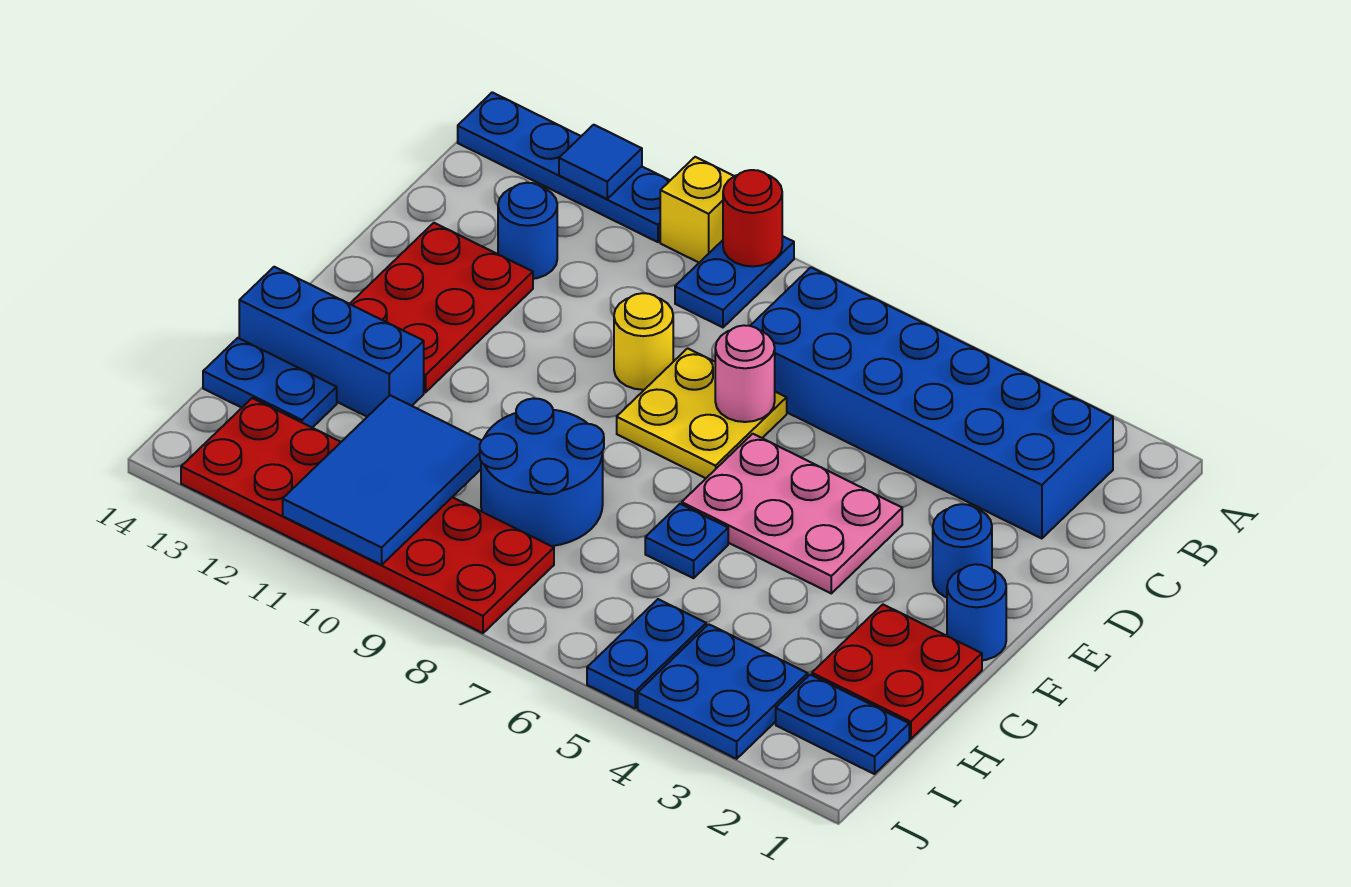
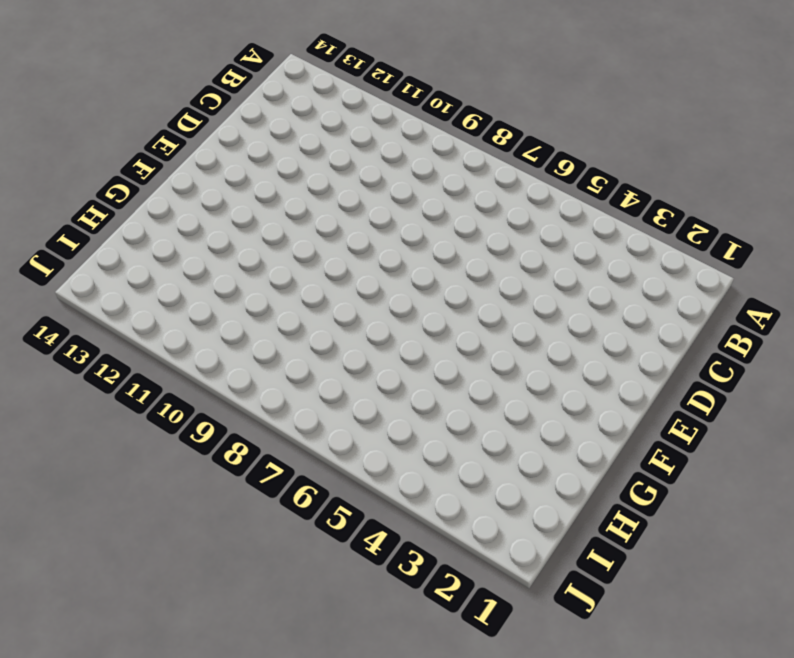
none -> blue 1x2 plate [675,236,794,327]
none -> yellow 1x1 brick [660,157,734,263]
none -> blue 1x4 plate [458,92,670,242]

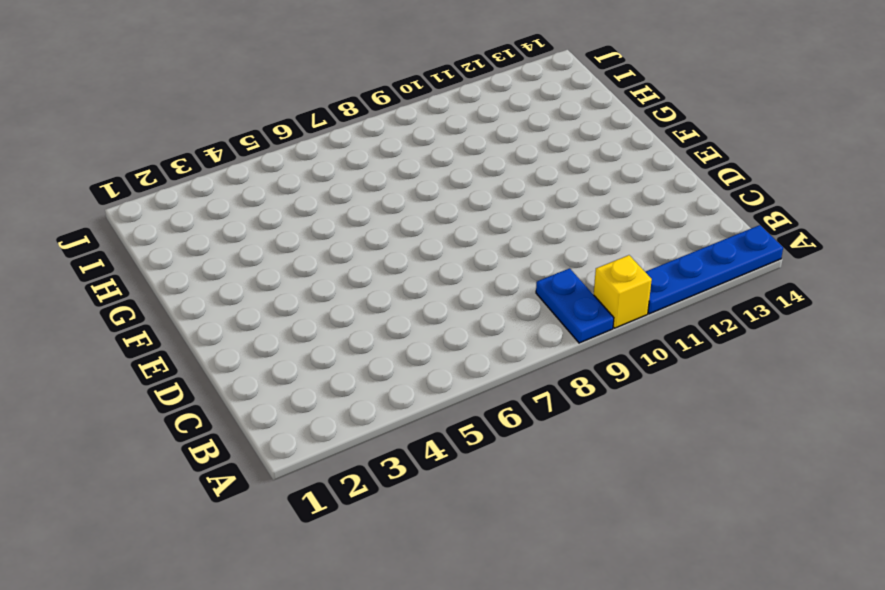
none -> blue 2x6 brick [750,267,1113,539]
none -> blue 1x1 round brick [498,183,557,279]
none -> yellow 2x2 plate [617,348,787,478]

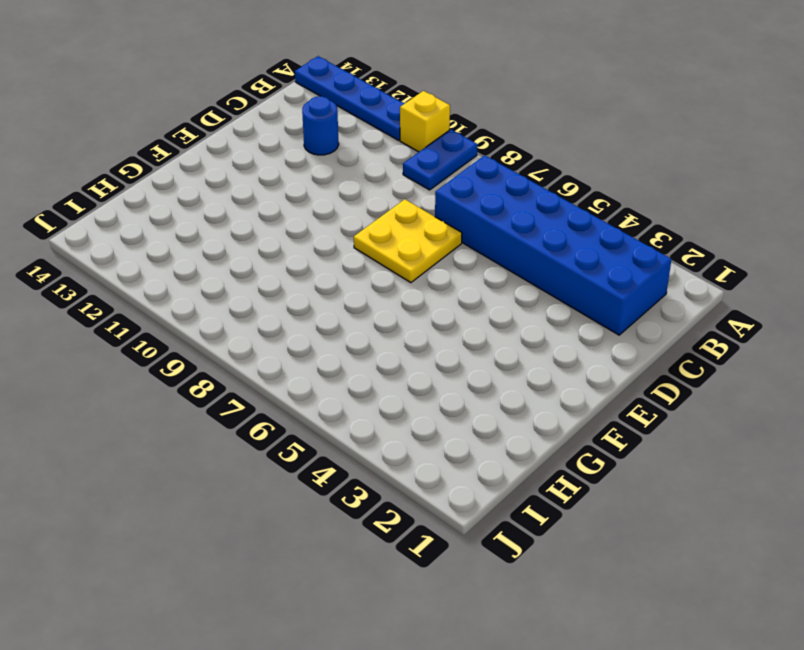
none -> yellow 1x1 round brick [614,293,673,390]
none -> red 2x3 plate [350,223,533,392]
none -> blue 1x1 round brick [933,504,992,597]

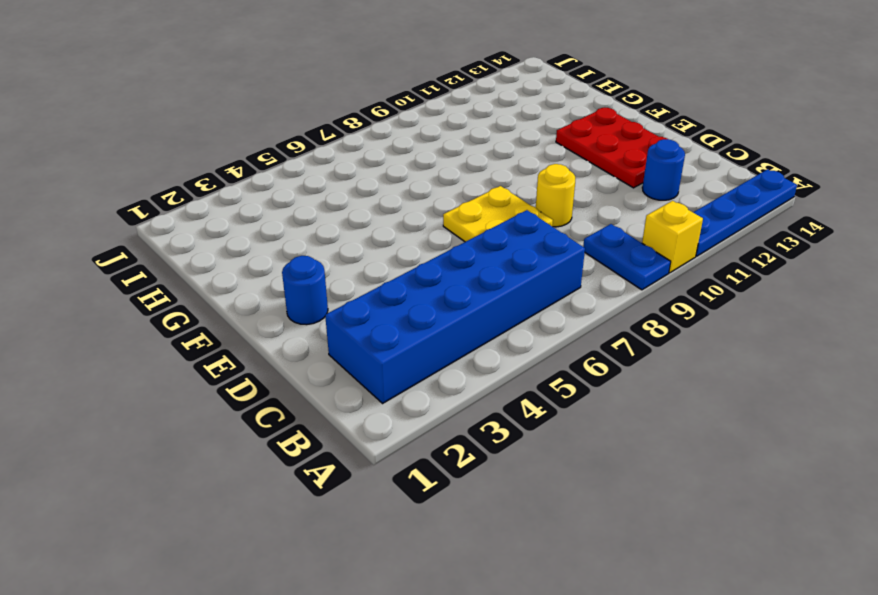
none -> pink 2x3 plate [682,434,902,593]
none -> blue 1x1 round brick [947,564,1006,660]
none -> red 2x2 plate [812,605,982,739]

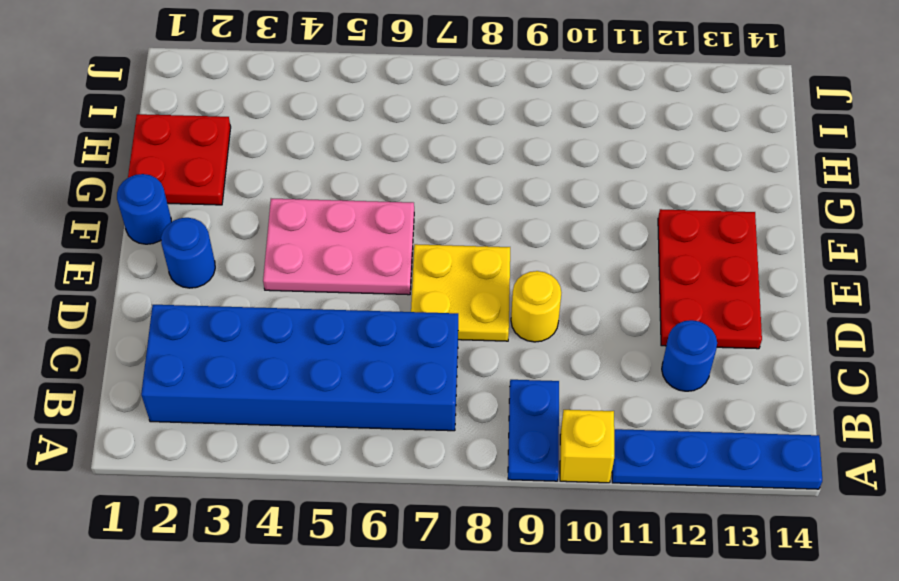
none -> blue 1x1 plate [645,504,728,578]
none -> blue 2x2 round brick [480,398,604,546]
none -> blue 1x3 brick [239,267,424,417]

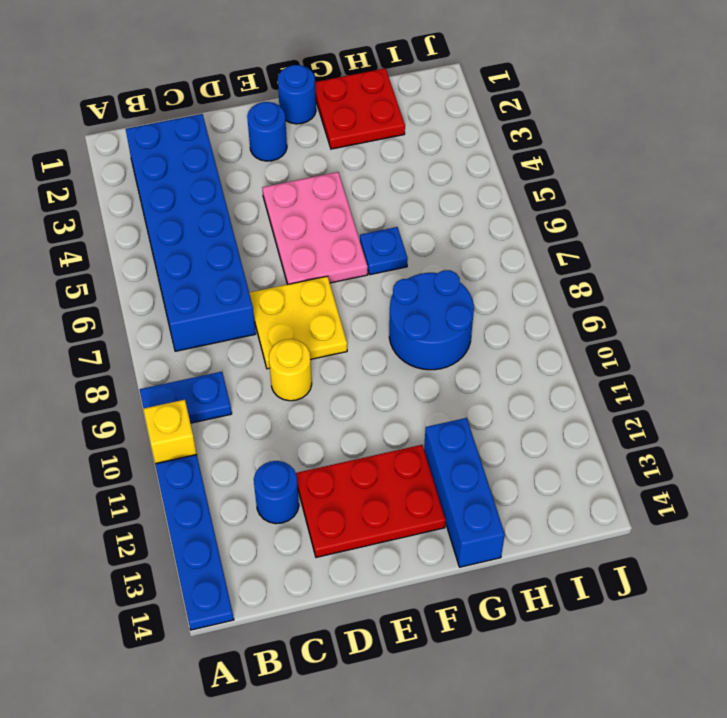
none -> blue 1x2 plate [203,338,337,428]
none -> blue 1x2 plate [776,675,909,774]
none -> blue 2x2 plate [638,624,808,759]

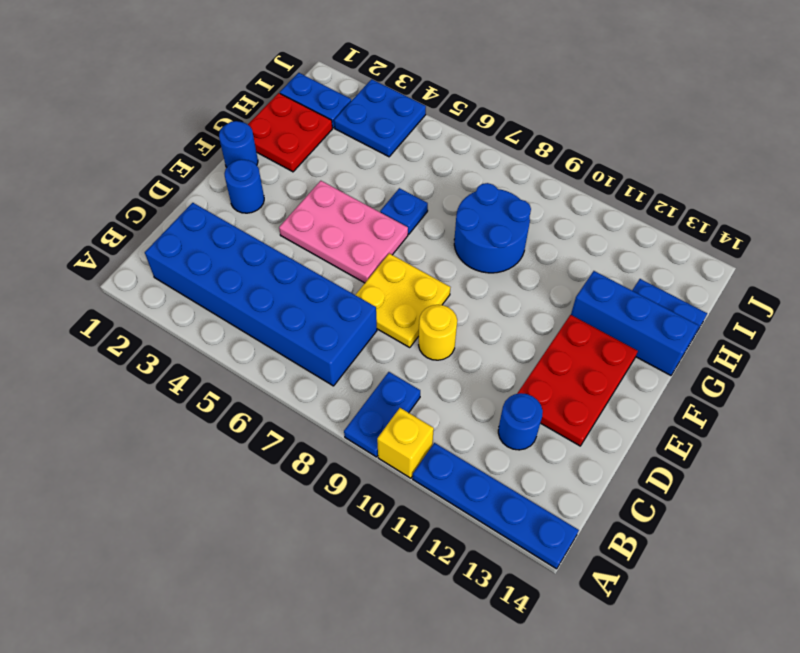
none -> blue 1x2 plate [587,599,706,708]
none -> red 2x6 plate [181,398,554,633]
none -> red 1x1 round brick [723,170,782,266]

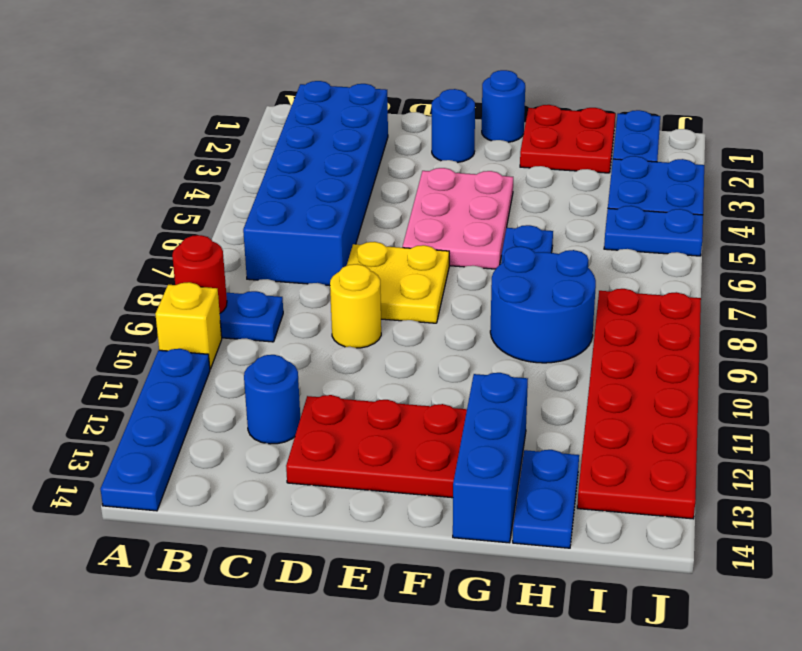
none -> blue 1x1 tile [559,125,642,199]
none -> pink 1x1 round brick [715,325,775,422]
none -> blue 2x3 tile [283,395,482,565]

